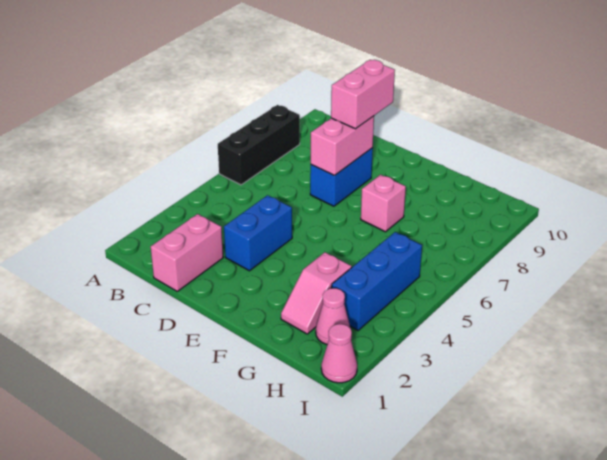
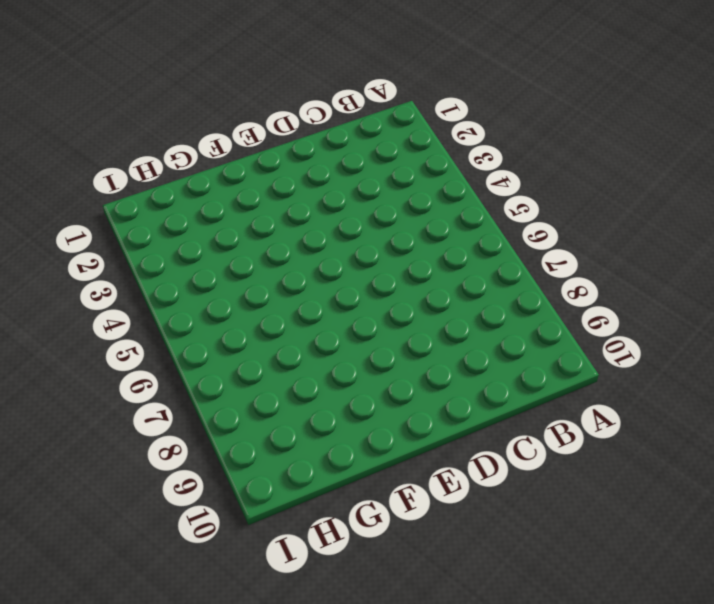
none -> black 1x3 brick [218,105,300,185]
none -> pink 1x2 brick [151,214,223,291]

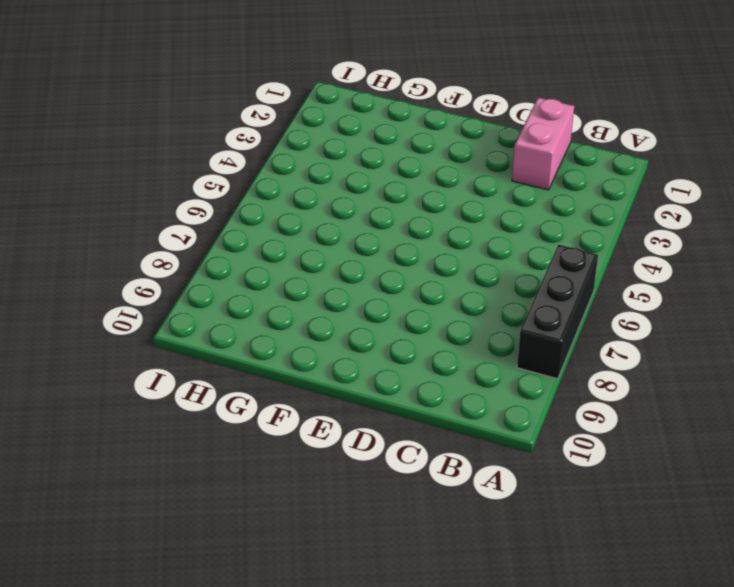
none -> blue 1x2 brick [224,195,292,271]
none -> blue 1x2 brick [310,148,373,206]

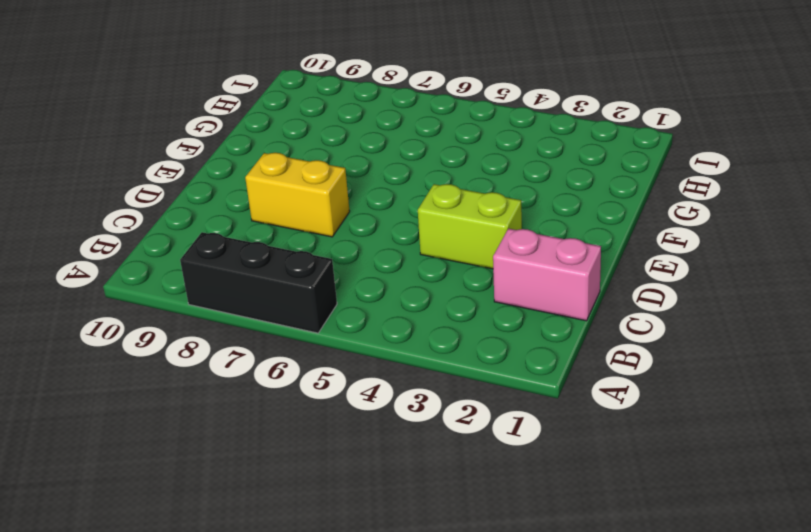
lime 1x2 brick [418,184,522,269] -> blue 1x2 brick [224,195,292,271]
yellow 1x2 brick [245,153,350,237] -> blue 1x2 brick [310,148,373,206]
none -> pink 1x1 brick [361,175,406,232]
none -> pink 1x2 slope [281,252,352,334]

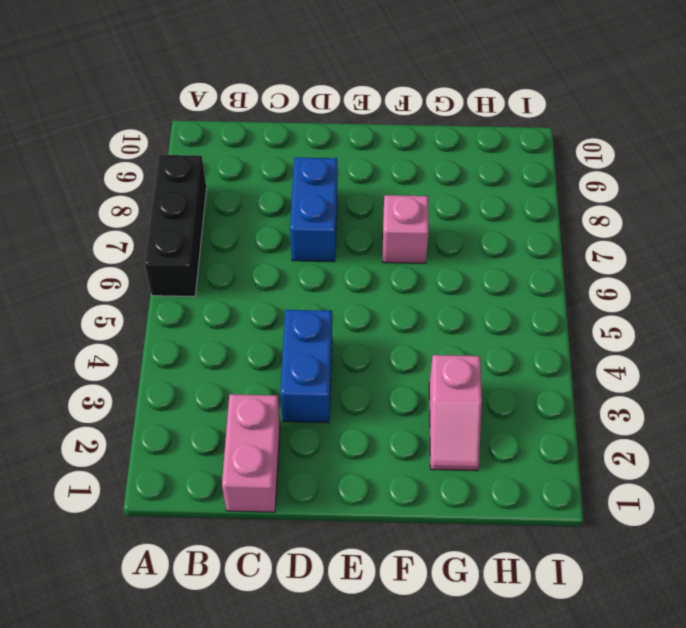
none -> pink 1x1 cone [316,288,350,344]
none -> blue 1x3 brick [332,232,422,330]

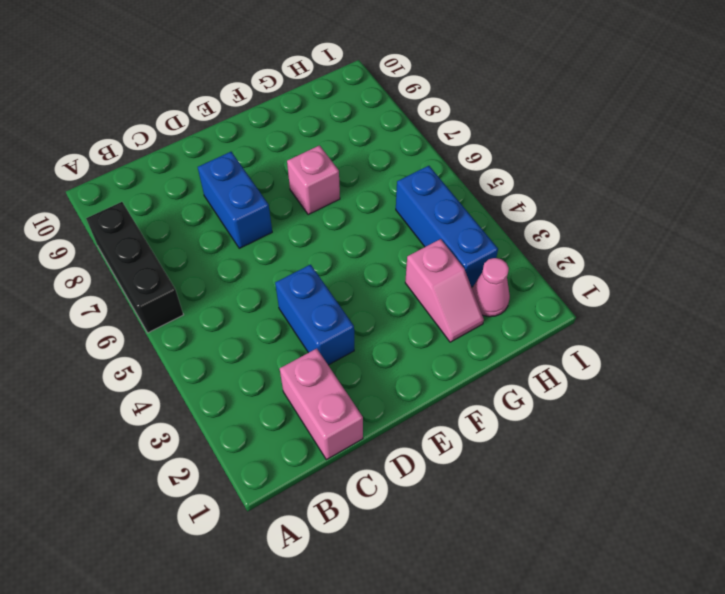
none -> pink 1x1 cone [321,324,357,383]
none -> pink 1x2 brick [311,116,374,175]

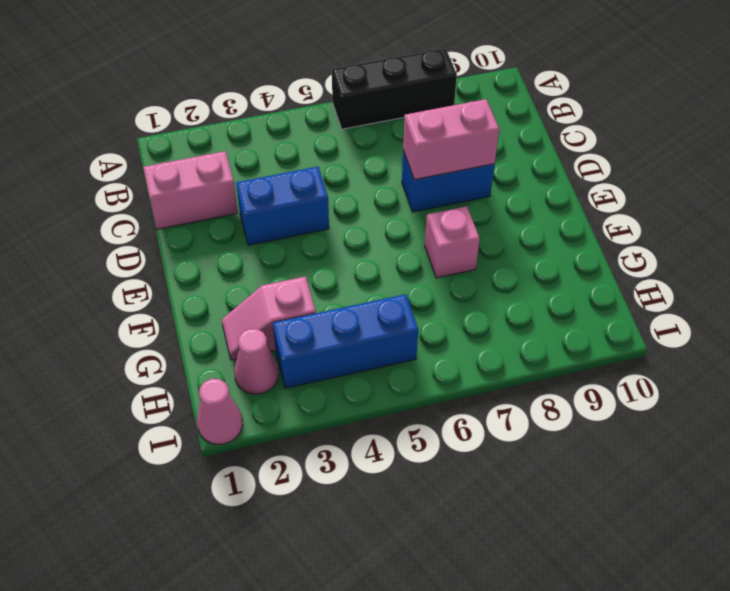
none -> pink 1x2 brick [331,60,395,129]

